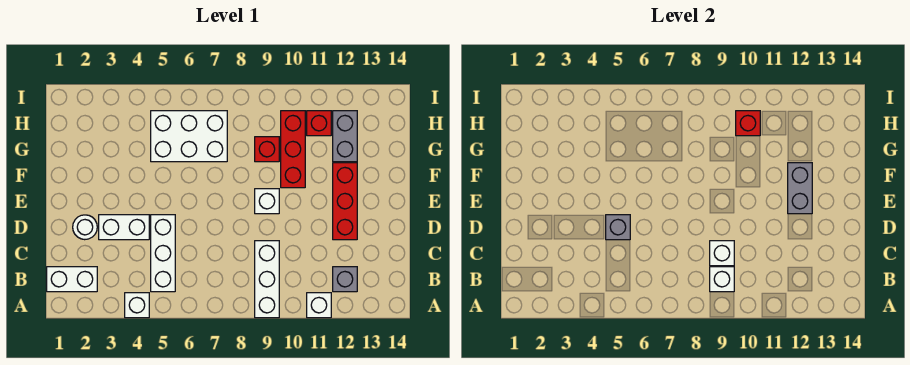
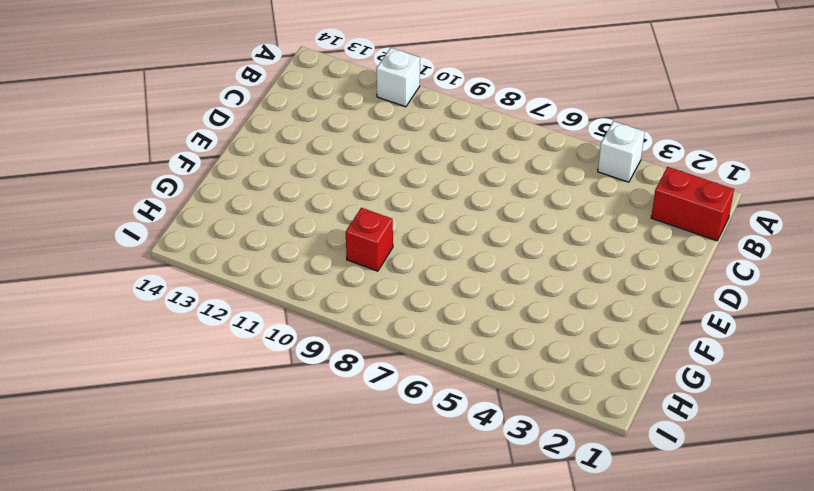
red 1x2 brick [651,167,734,241] -> white 1x2 brick [47,267,97,292]
none -> white 1x3 brick [255,241,279,318]
none -> white 1x3 brick [151,215,175,292]
none -> grey 1x1 brick [333,267,357,292]

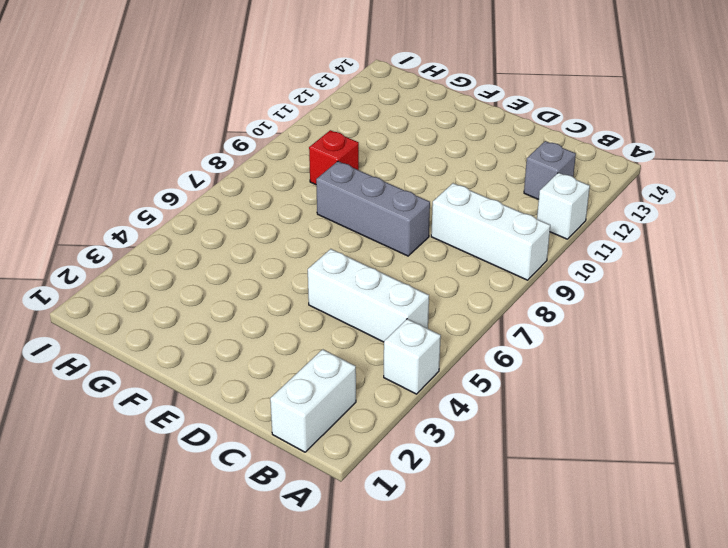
grey 1x3 brick [316,161,430,256] -> none
none -> white 1x1 round brick [73,215,97,240]
none -> white 1x2 brick [99,215,149,240]
none -> red 1x3 brick [333,163,357,240]

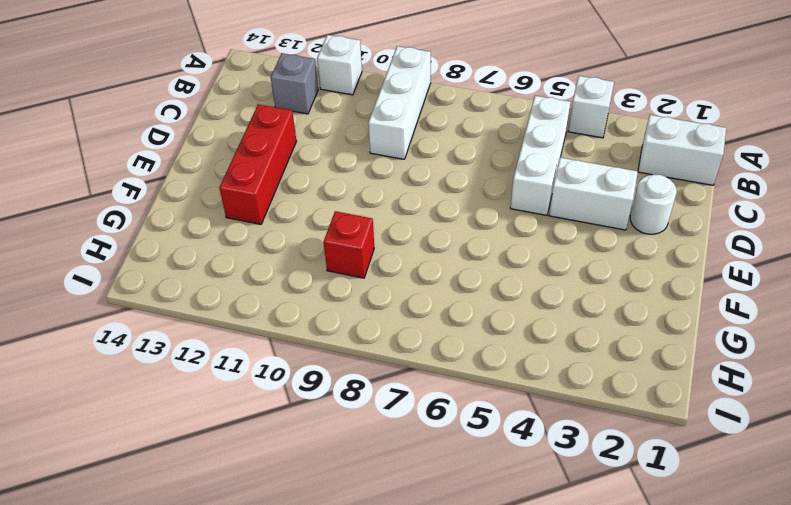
none -> white 1x1 brick [255,189,279,214]
none -> red 1x3 brick [281,111,305,188]
none -> white 2x3 brick [151,111,227,162]

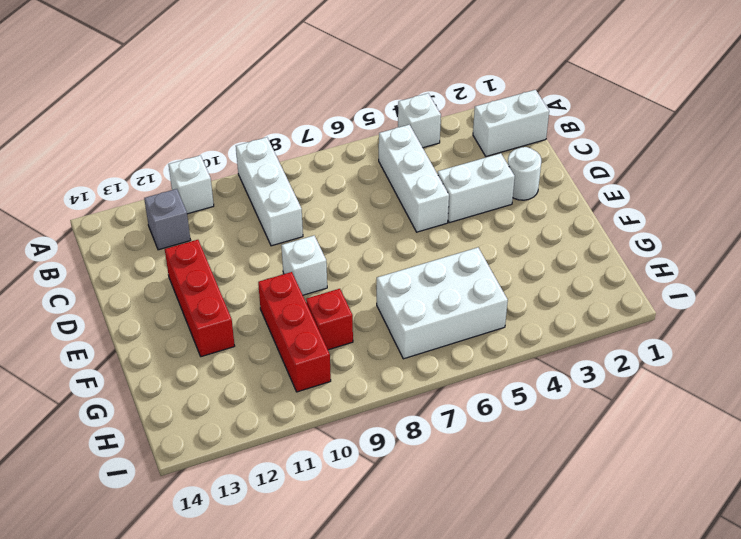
none -> grey 1x2 brick [333,111,357,162]
none -> red 1x1 brick [307,111,331,136]
none -> white 1x1 brick [710,267,734,292]

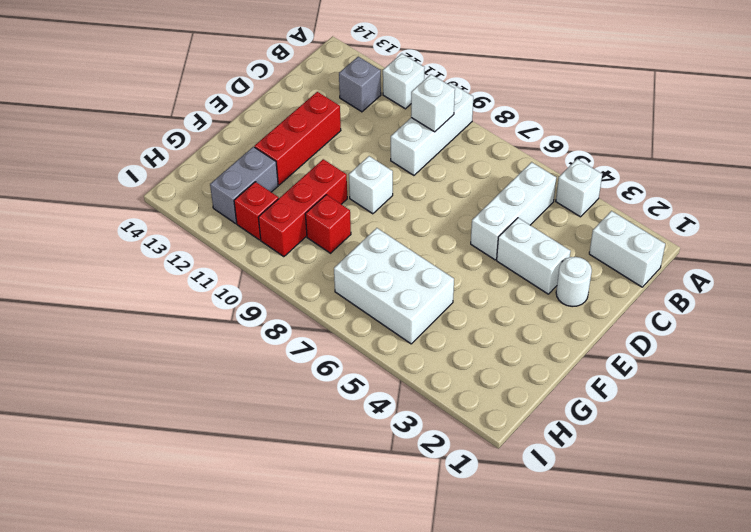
none -> white 1x1 brick [710,241,734,266]
none -> grey 1x1 brick [606,215,630,240]
none -> grey 1x2 brick [788,163,812,214]

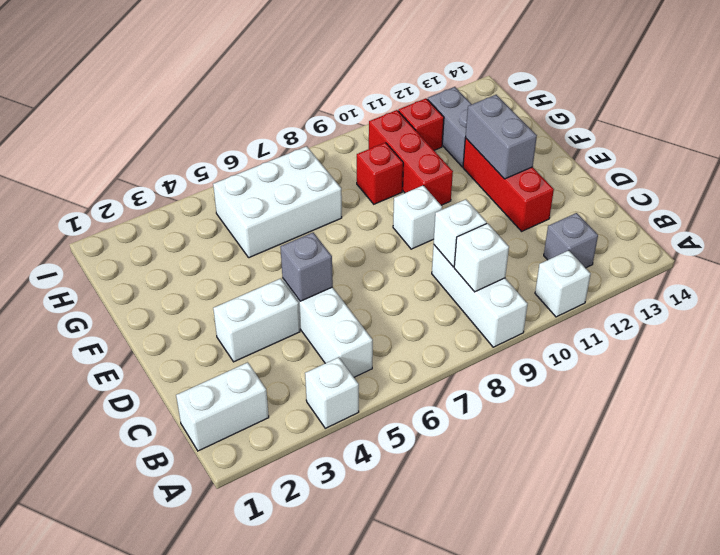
none -> white 1x1 round brick [73,215,97,240]
none -> red 1x1 brick [736,111,760,136]

